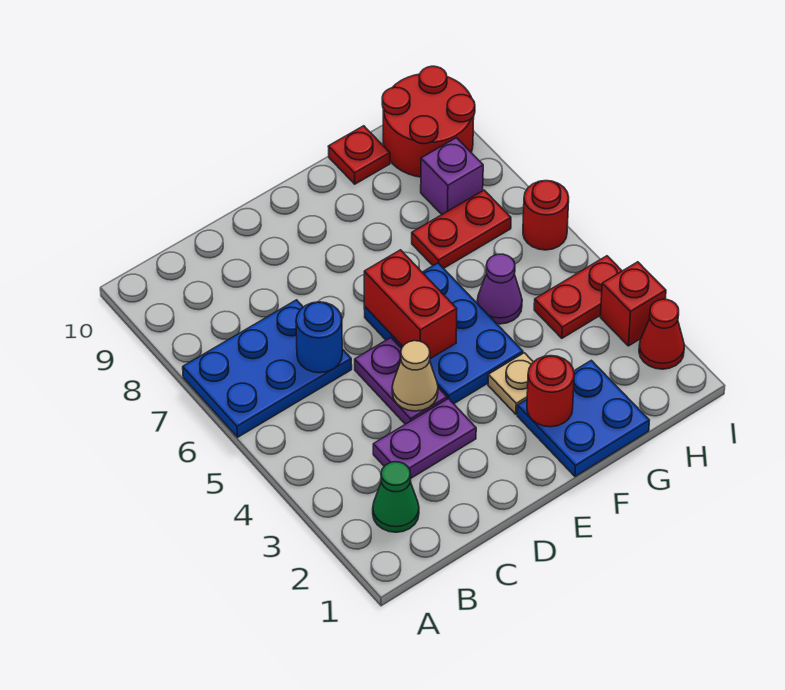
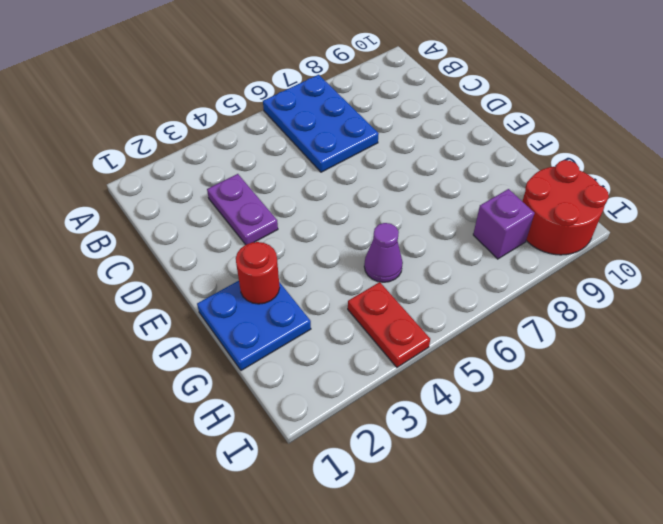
none -> green 1x1 cone [373,462,419,532]
none -> purple 1x2 plate [355,338,447,424]
none -> blue 2x3 plate [364,263,523,404]

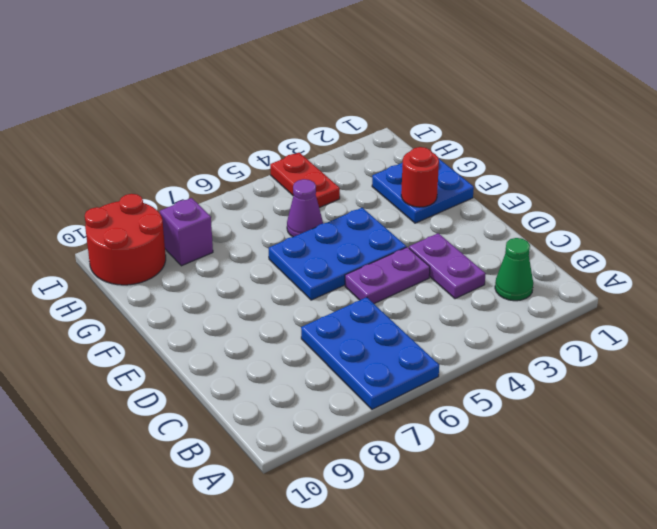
none -> tan 1x1 plate [488,353,533,414]
none -> red 1x2 plate [412,190,511,268]
none -> red 1x1 plate [328,126,390,184]

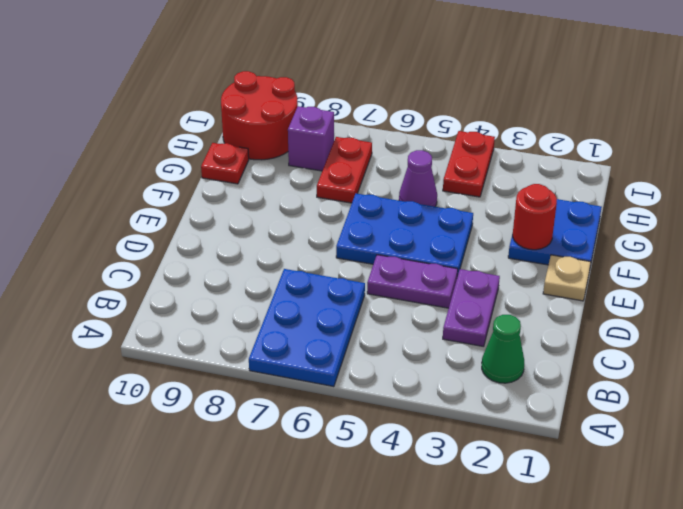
tan 1x1 plate [543,255,591,301] -> tan 1x1 plate moved to [488,353,533,414]
none -> red 1x1 cone [639,299,685,369]
none -> red 1x1 brick [600,262,666,346]
none -> red 1x1 round brick [523,181,569,250]

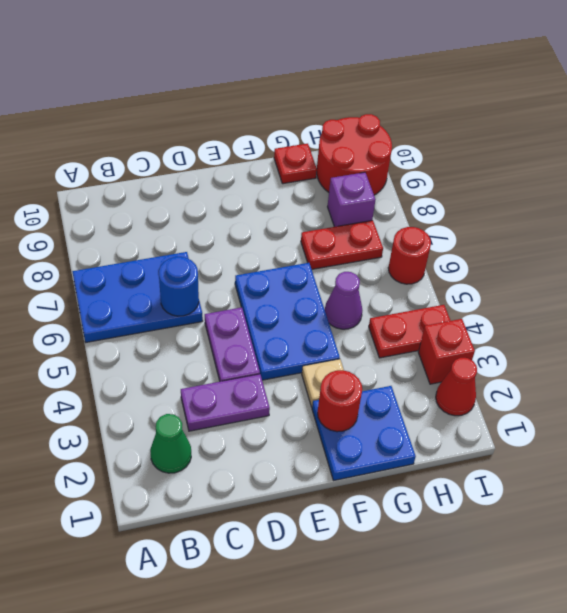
none -> tan 1x1 cone [392,341,438,411]
none -> red 1x2 brick [364,250,457,359]

